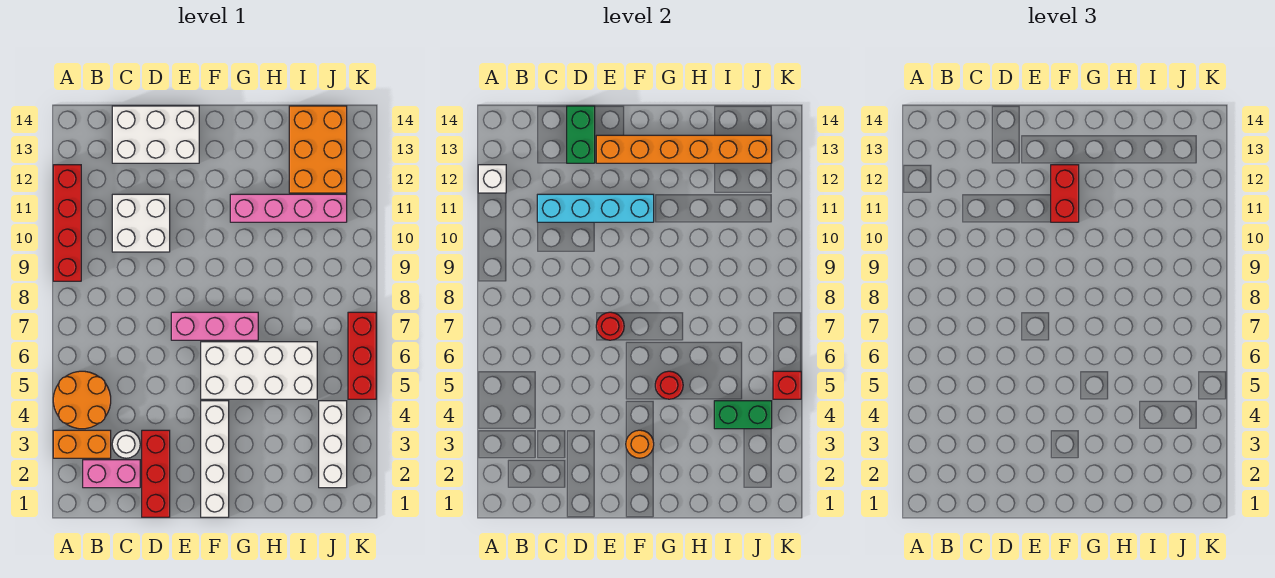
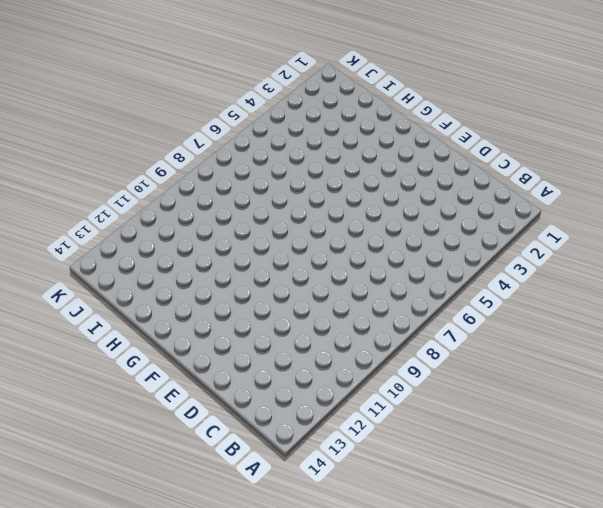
none -> orange 1x2 brick [53,430,111,458]
none -> orange 2x2 round brick [53,371,111,429]
none -> red 1x4 brick [53,165,81,281]

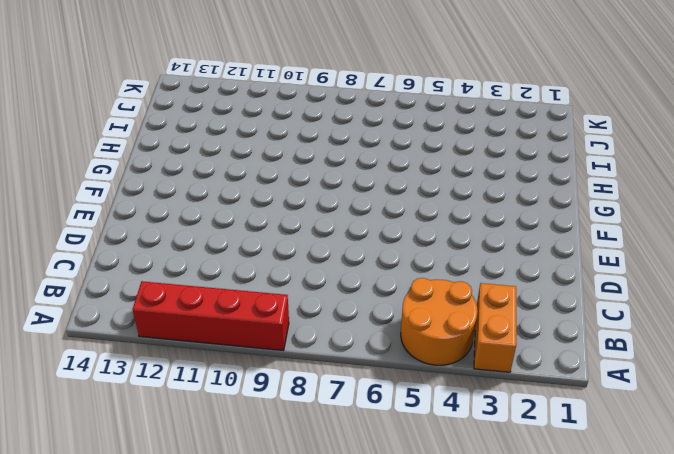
none -> pink 1x2 brick [83,460,140,488]
none -> white 1x1 round brick [112,430,140,458]
none -> white 2x2 brick [112,194,170,252]

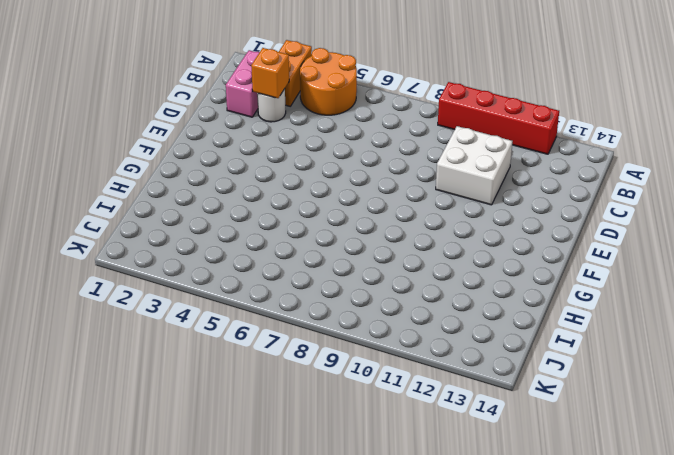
orange 1x1 brick [251,48,289,98] -> none
none -> white 2x3 brick [112,106,199,163]
none -> red 1x3 brick [142,430,170,517]
none -> pink 1x3 brick [171,312,258,340]

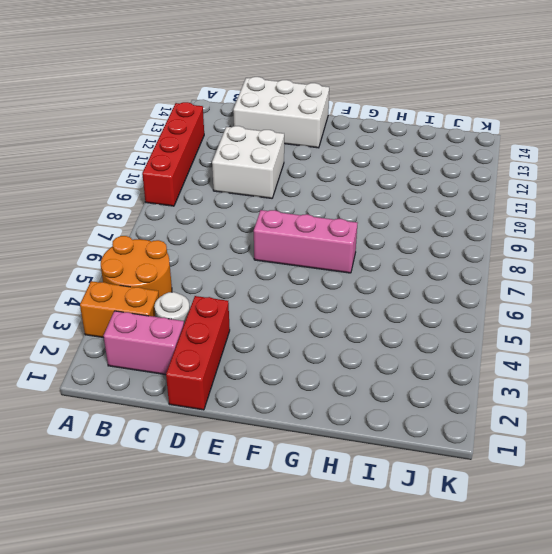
none -> white 1x4 brick [201,401,229,517]
none -> white 2x4 brick [201,342,317,399]
none -> pink 1x4 brick [230,194,347,222]

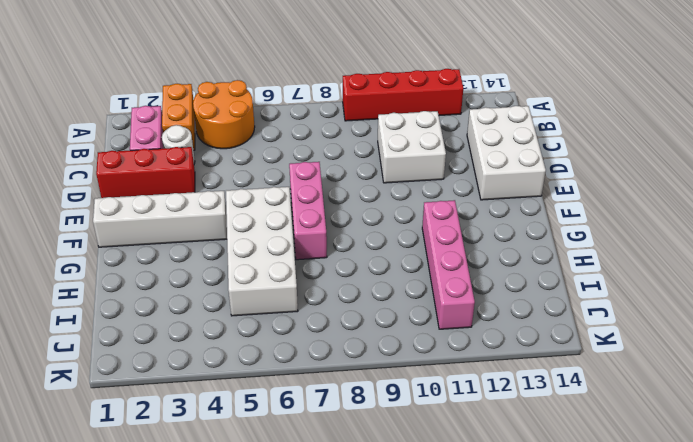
none -> orange 2x3 brick [289,106,347,193]
none -> white 1x3 brick [319,401,347,488]
none -> red 1x3 brick [348,312,376,399]

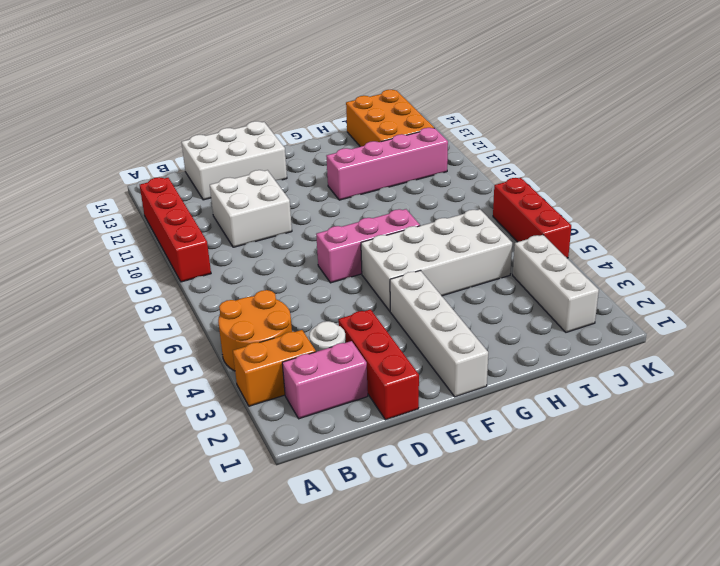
none -> white 1x1 brick [478,165,506,193]
none -> cyan 1x4 brick [537,194,654,222]
none -> green 1x2 brick [567,106,595,163]

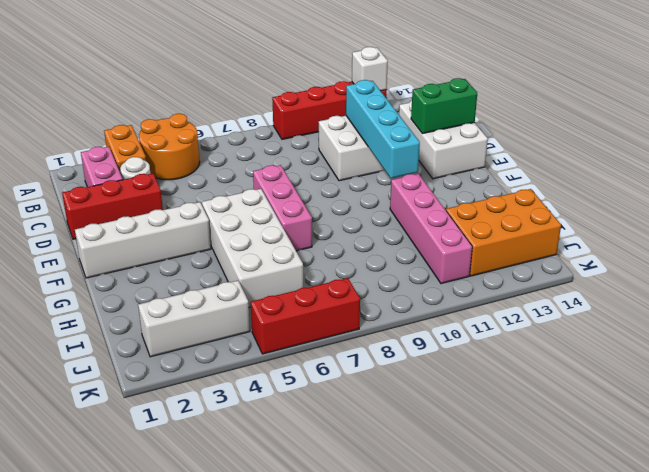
none -> red 1x1 round brick [596,312,624,340]
none -> orange 1x6 brick [596,135,772,163]
none -> orange 1x1 round brick [626,430,654,458]

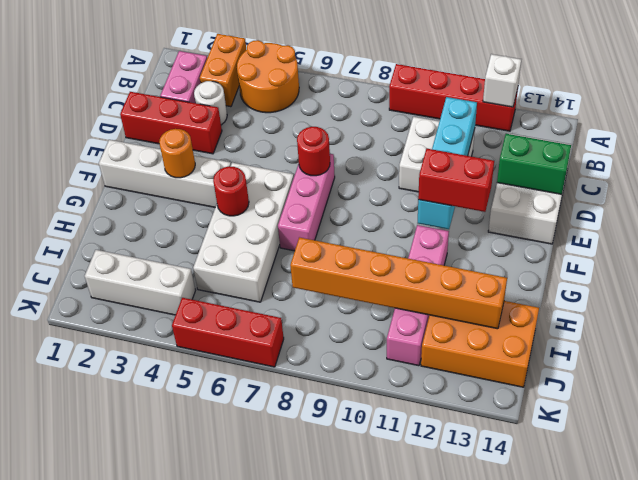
orange 1x6 brick [290,237,507,329] -> orange 1x6 brick turned to [596,135,772,163]
none -> green 1x2 brick [714,401,772,429]
none -> red 1x1 brick [773,371,801,399]

